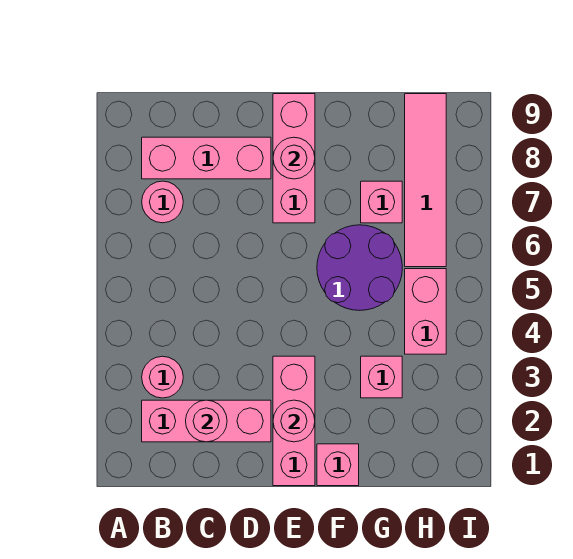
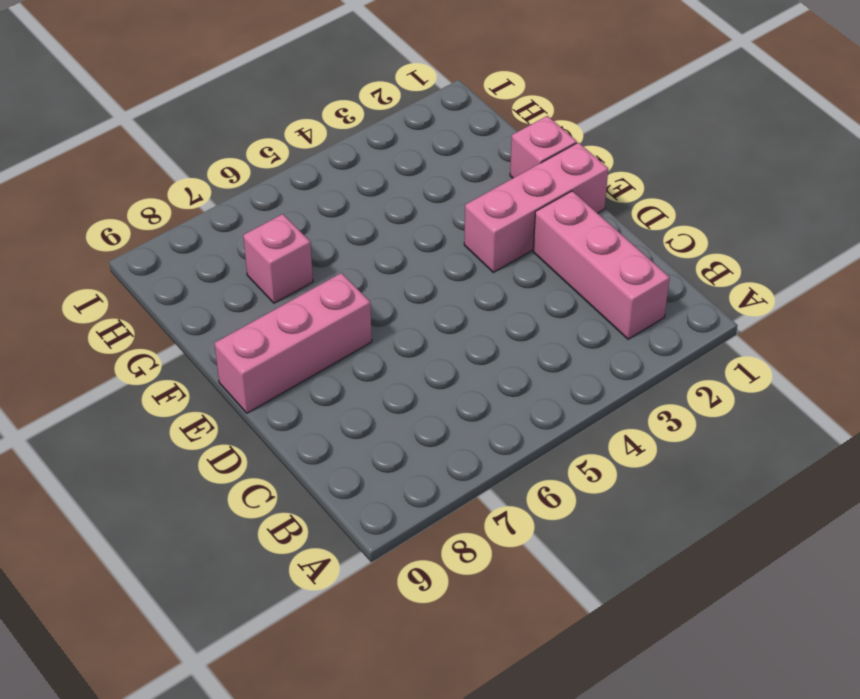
none -> pink 1x1 round brick [142,356,183,398]
none -> pink 1x1 round brick [142,181,183,223]
none -> pink 1x3 brick [142,137,271,179]

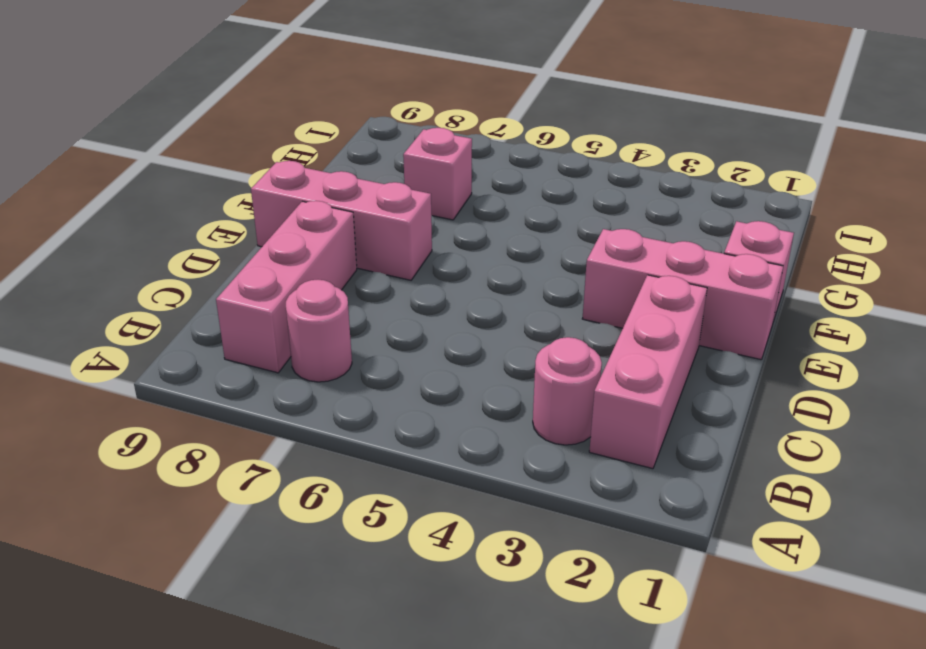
none -> purple 2x2 round brick [317,225,402,310]
none -> pink 1x1 brick [361,356,402,398]
none -> pink 1x2 brick [405,269,446,354]

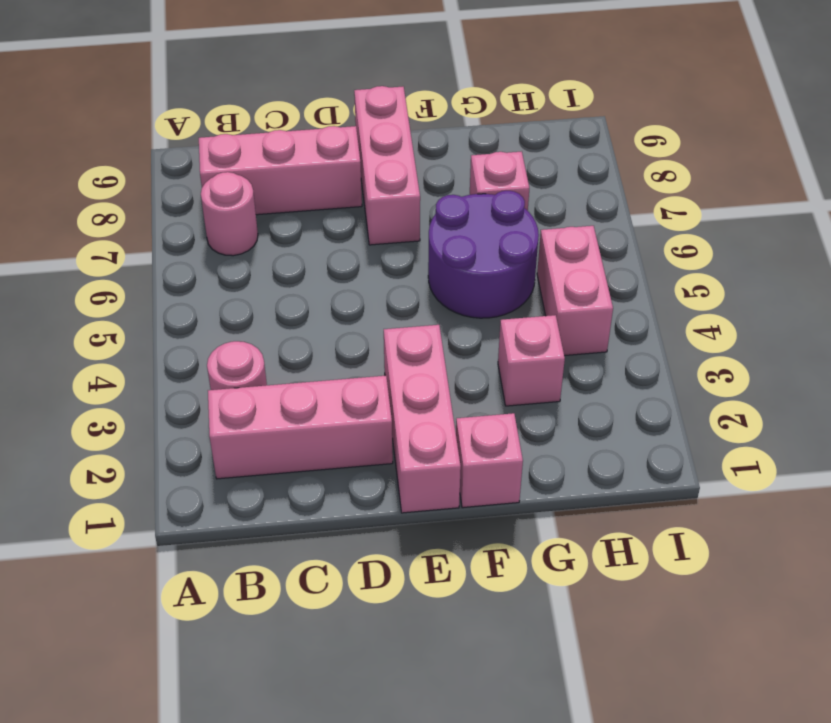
none -> pink 1x4 tile [405,94,446,267]
none -> pink 1x1 round brick [186,400,227,442]
none -> pink 1x1 round brick [273,400,315,442]

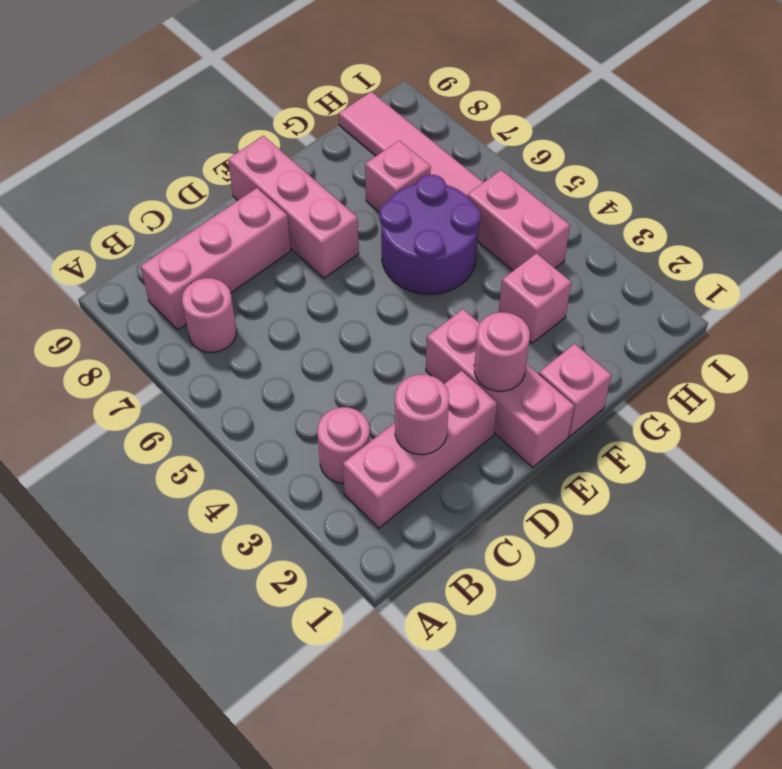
none -> pink 1x1 round brick [273,137,315,179]

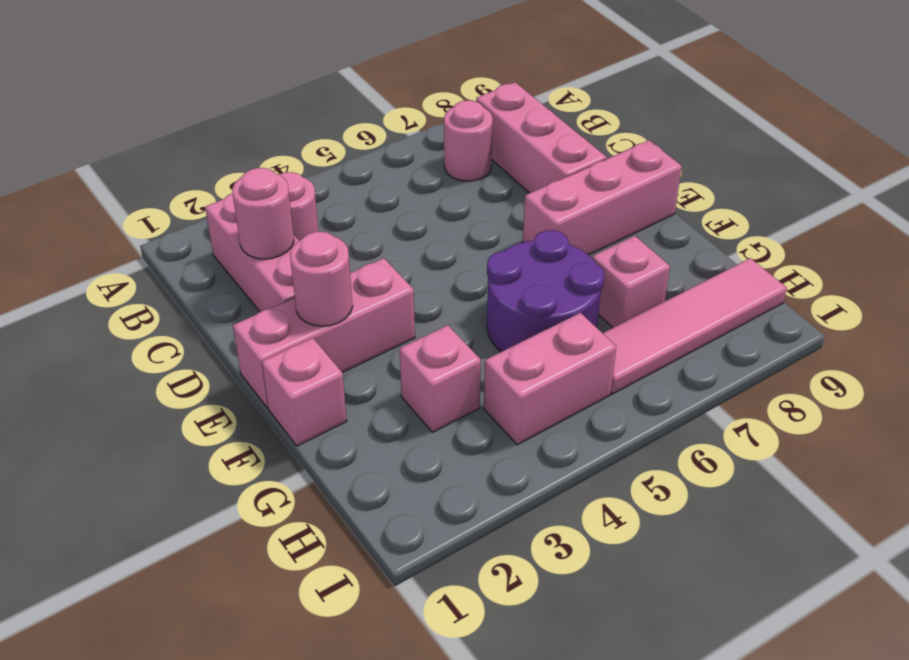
none -> pink 1x1 round brick [273,137,315,179]

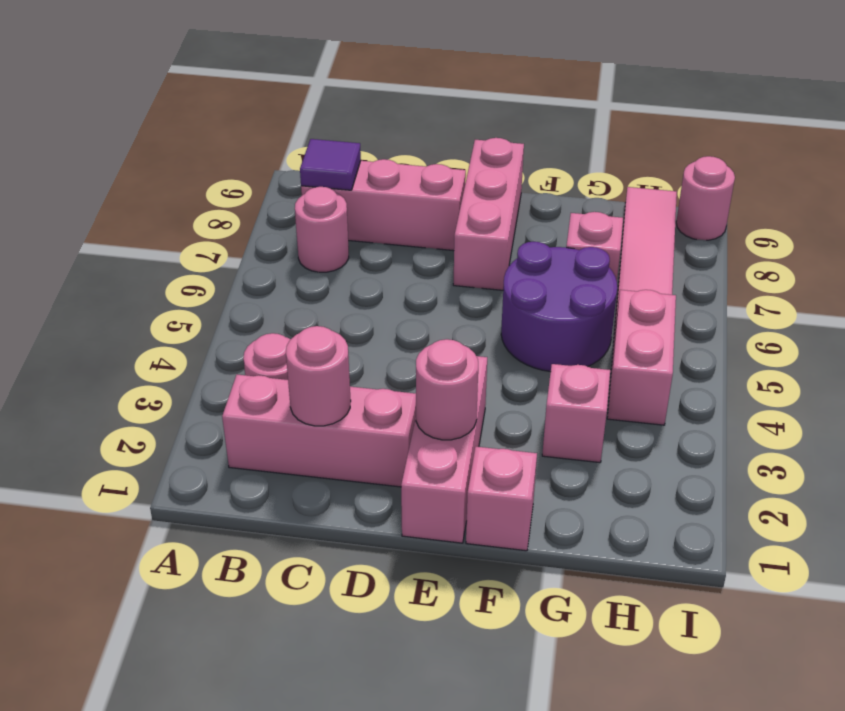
purple 1x1 tile [300,139,361,190] -> none
pink 1x1 round brick [676,156,735,240] -> pink 1x1 round brick moved to [273,137,315,179]

